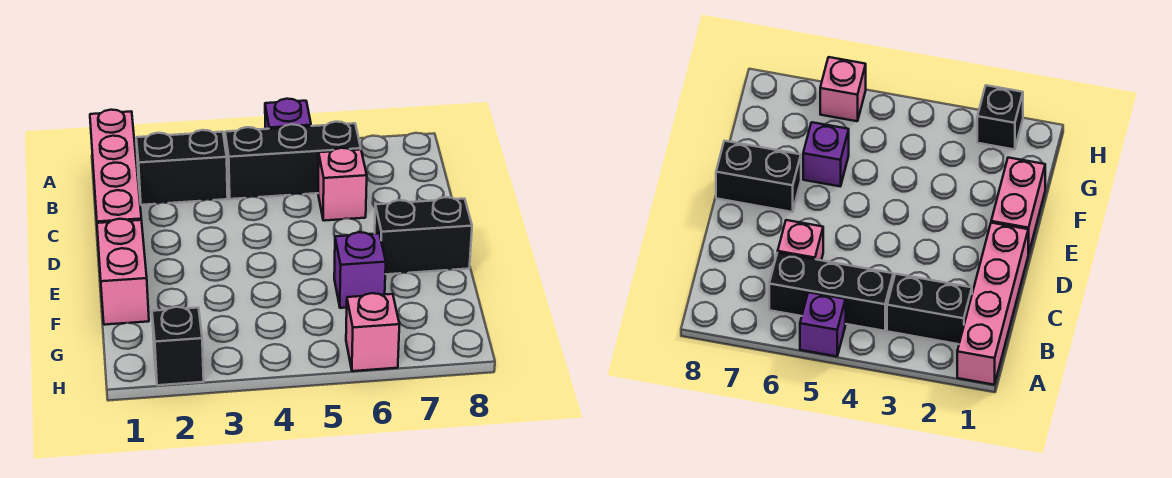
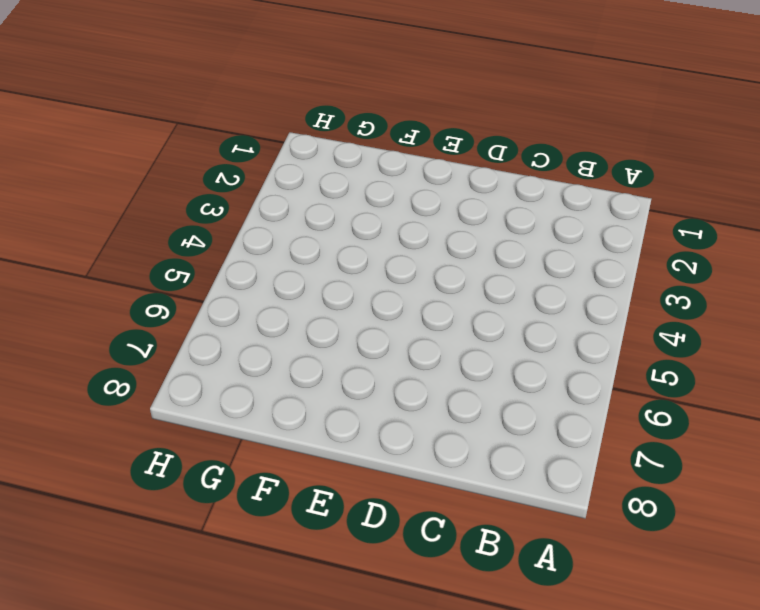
none -> pink 1x4 brick [90,110,141,223]
none -> purple 1x1 brick [265,99,311,129]

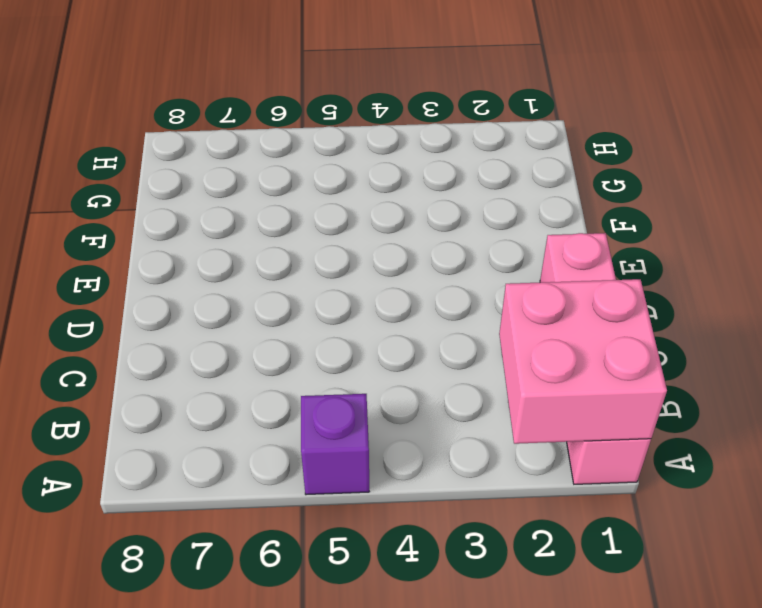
pink 2x2 brick [499,279,667,444] -> none
none -> black 1x2 brick [136,130,228,205]
none -> black 1x3 brick [225,122,361,199]

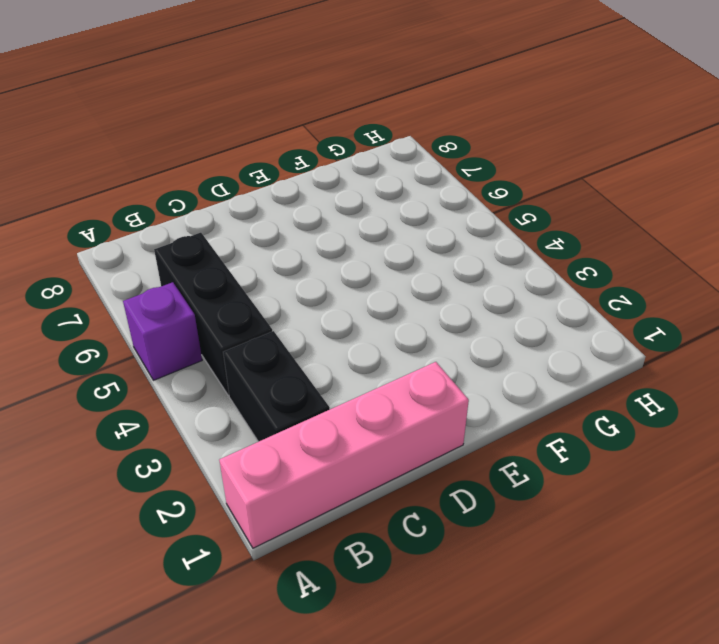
none -> pink 1x1 brick [318,148,367,221]
none -> pink 1x2 brick [97,219,149,325]

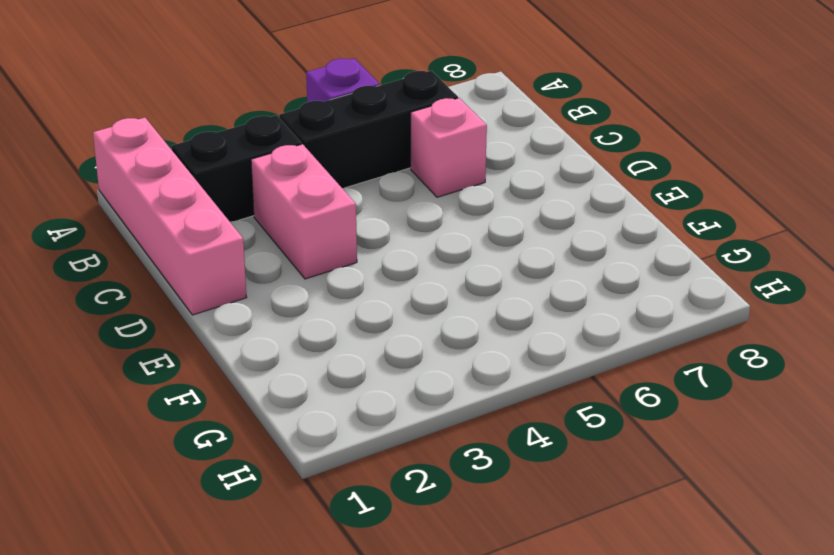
pink 1x2 brick [251,144,357,279] -> pink 1x2 brick moved to [97,219,149,325]
none -> black 1x2 brick [375,197,472,274]
none -> purple 1x1 brick [334,232,386,308]

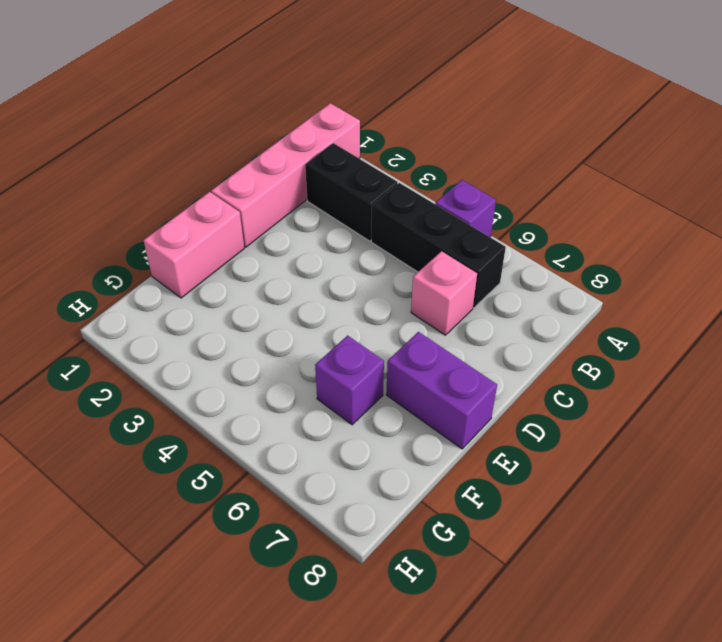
purple 1x2 brick [386,332,497,449] -> black 1x2 brick [375,197,472,274]
none -> black 1x1 brick [152,307,204,385]
none -> pink 1x1 brick [346,293,399,371]

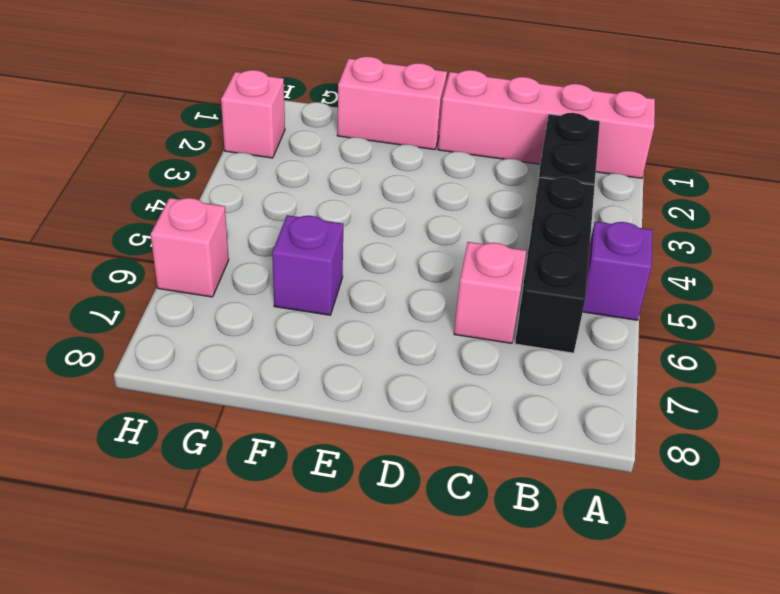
pink 1x1 brick [221,70,285,158] -> black 1x1 brick [152,307,204,385]
none -> black 1x2 brick [375,197,472,274]

